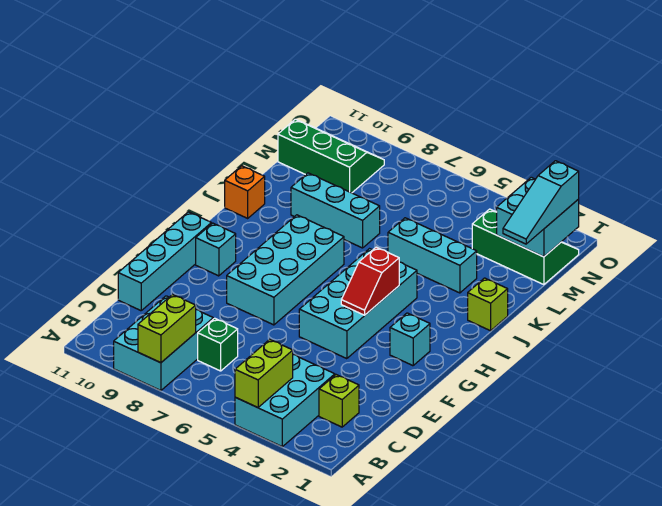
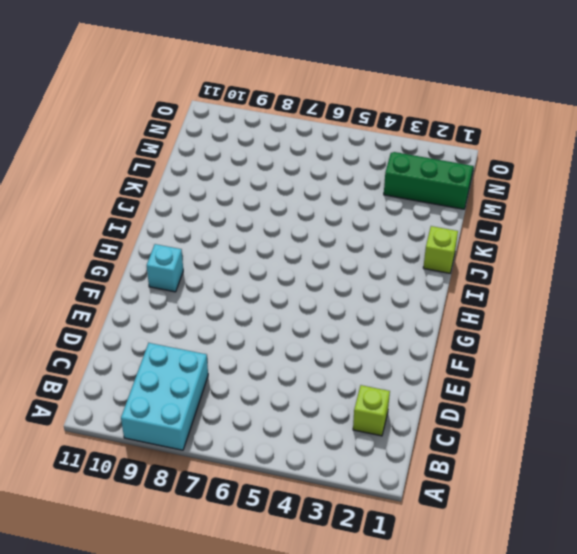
none -> cyan 2x3 brick [235,354,335,447]
none -> green 1x1 brick [198,318,238,371]
none -> cyan 1x4 brick [118,212,211,311]

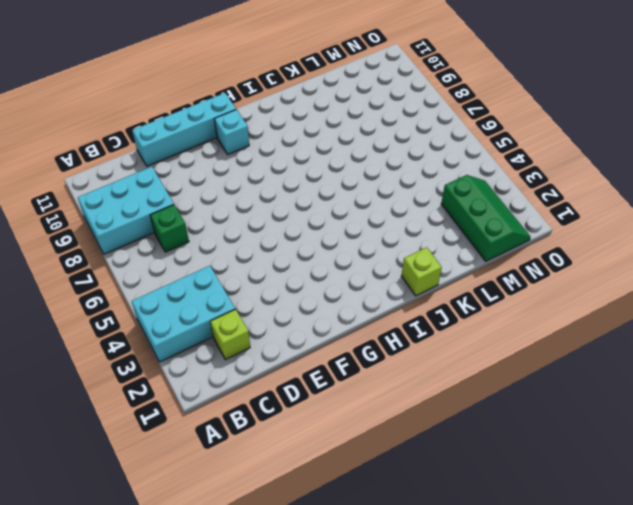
none -> cyan 2x4 brick [299,249,417,359]
none -> cyan 2x4 brick [227,215,344,325]
none -> cyan 1x1 brick [390,313,430,366]

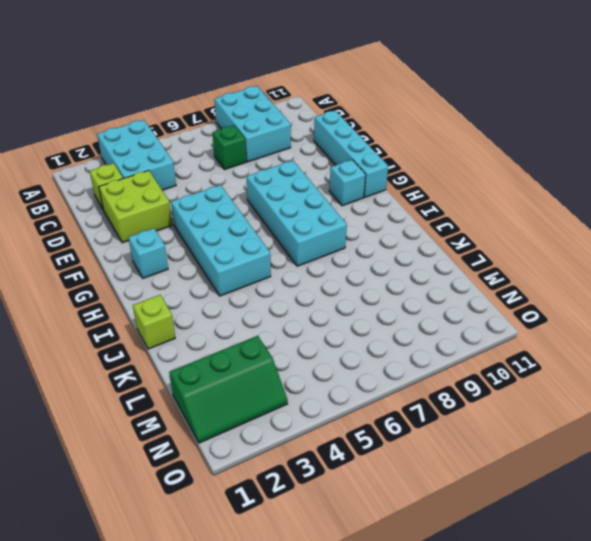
lime 2x2 brick [99,170,172,243] -> none
none -> orange 1x1 brick [225,166,265,218]
none -> cyan 1x3 brick [388,218,477,293]
none -> cyan 1x3 brick [291,173,380,248]

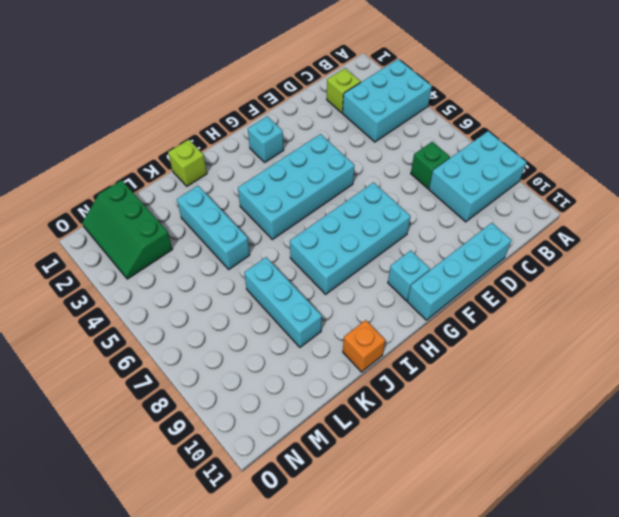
none -> green 2x3 slope [278,119,384,193]
none -> lime 1x2 brick [235,339,293,408]
none -> lime 1x2 brick [138,295,196,363]

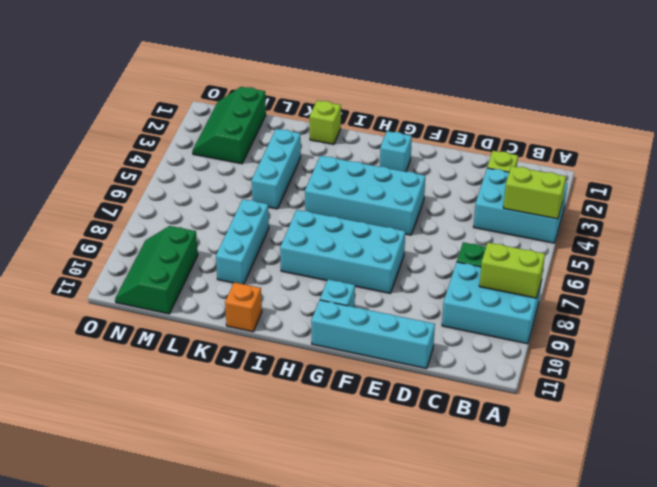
none -> red 1x2 slope [341,247,399,315]
none -> cyan 2x2 brick [497,177,579,257]
none -> cyan 1x3 slope [503,161,579,244]

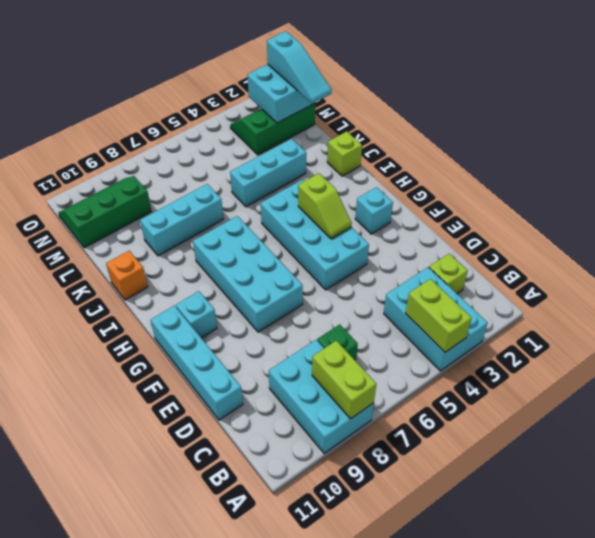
lime 1x2 slope [298,173,352,239] -> red 1x2 slope [341,247,399,315]

